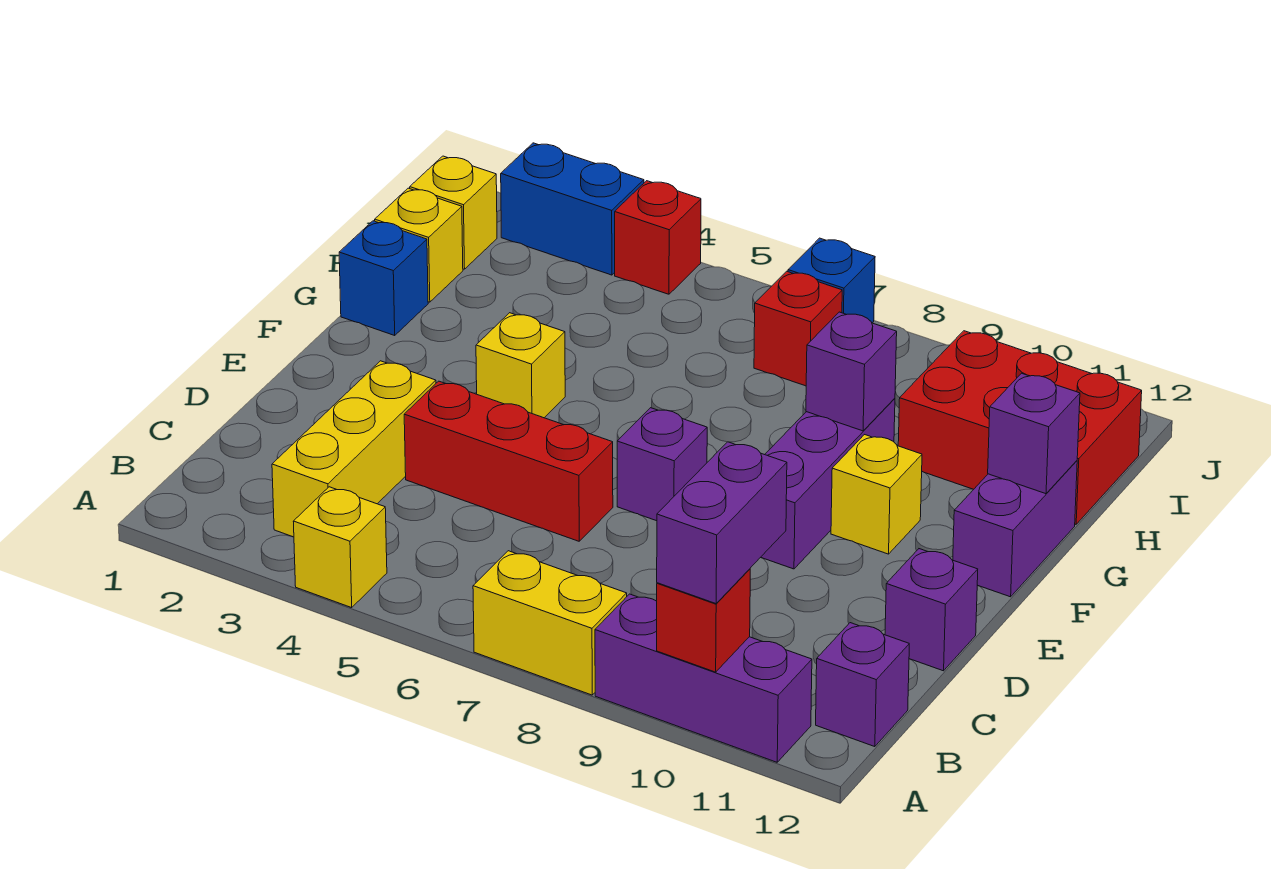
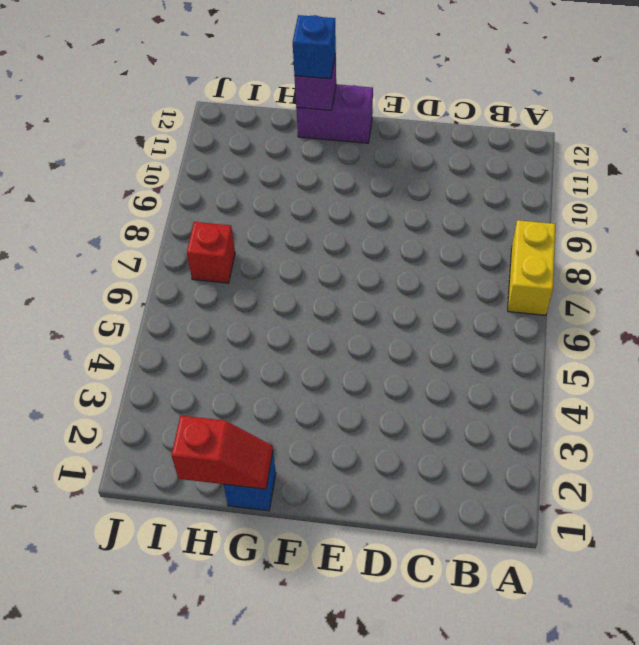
red 1x2 slope [172,416,273,489] -> none
blue 1x1 brick [293,15,336,79] -> blue 1x1 brick moved to [788,238,875,323]
none -> yellow 1x1 brick [293,487,387,608]
none -> purple 1x3 brick [595,594,812,762]
none -> yellow 1x3 brick [272,361,436,537]

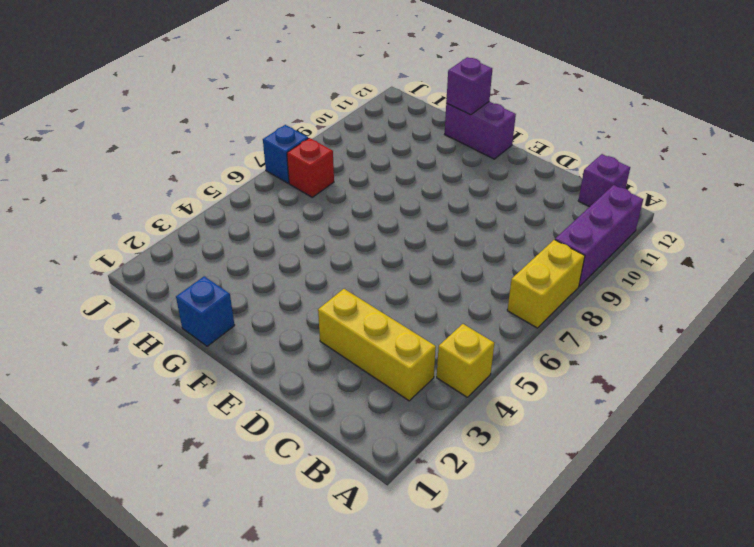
none -> red 1x3 brick [404,381,613,541]
none -> purple 1x1 brick [885,549,978,671]
none -> purple 1x1 brick [617,408,707,521]

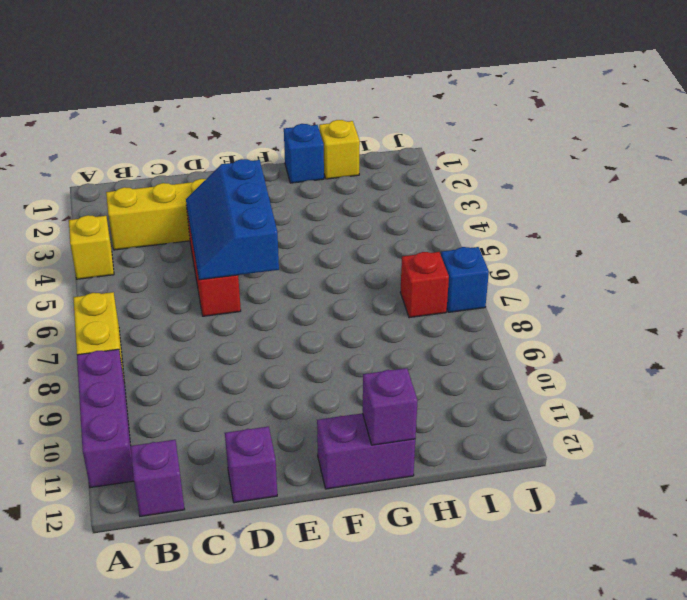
blue 2x3 slope [186,159,279,280] -> none
none -> purple 1x1 brick [617,408,707,521]
none -> purple 1x3 brick [761,398,895,569]
none -> yellow 1x1 brick [476,313,565,418]

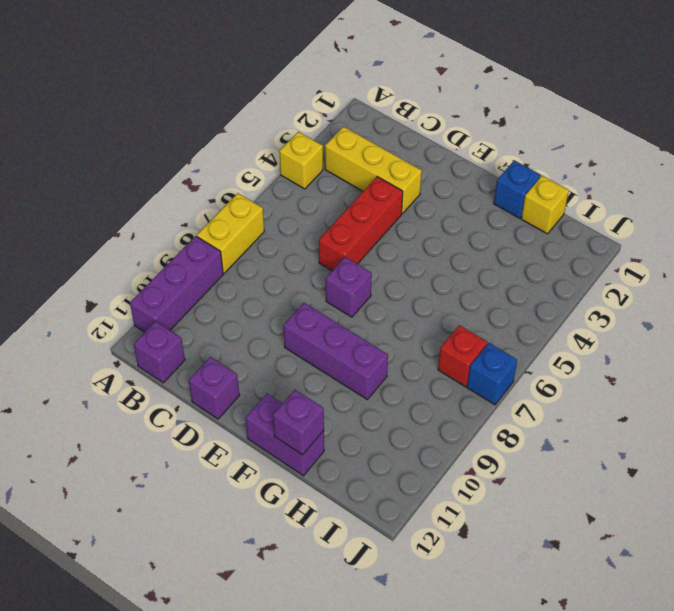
none -> yellow 1x1 brick [476,313,565,418]
none -> yellow 1x1 brick [831,435,922,554]
none -> red 2x3 brick [898,331,1142,524]

